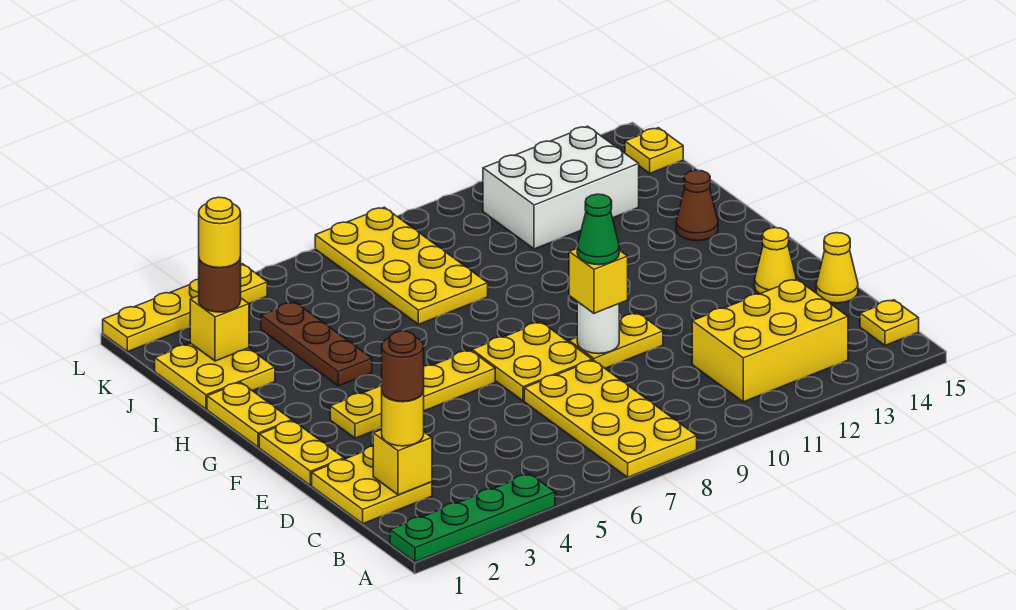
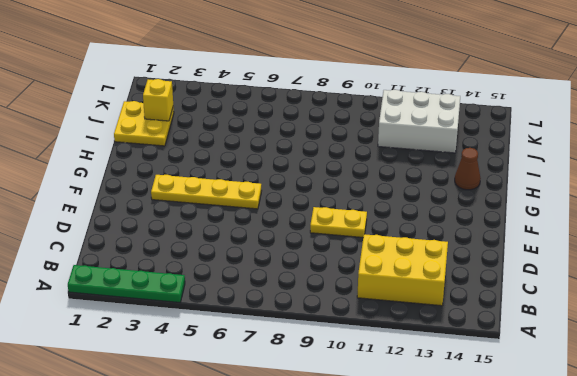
none -> yellow 2x4 plate [524,360,697,477]
none -> yellow 1x1 plate [860,300,919,346]
none -> yellow 2x2 plate [312,446,432,524]

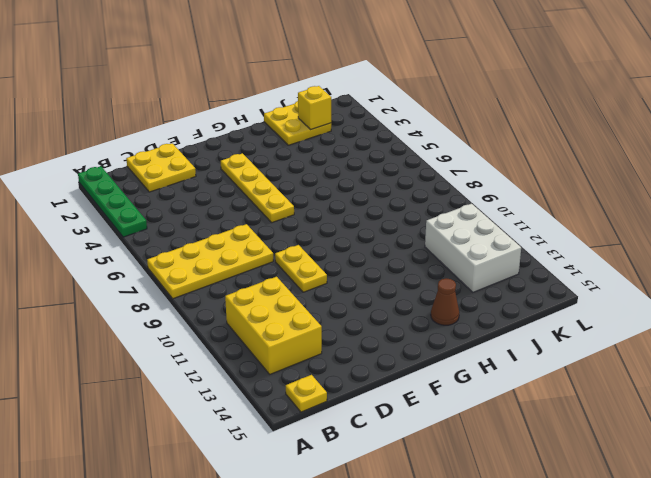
none -> yellow 1x1 cone [816,233,858,303]
none -> yellow 1x2 plate [259,421,344,486]
none -> yellow 2x2 plate [472,322,592,401]

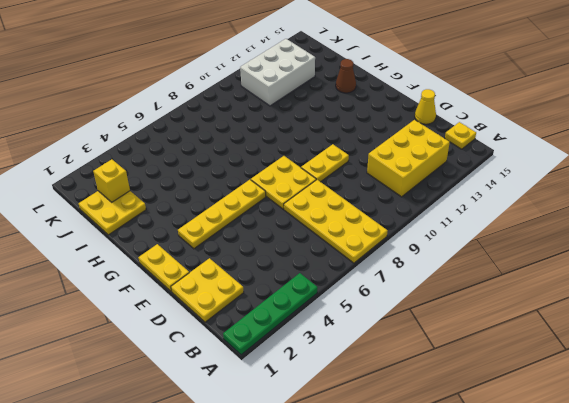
none -> yellow 1x1 cone [755,228,796,294]
none -> yellow 1x2 plate [207,383,292,447]
none -> brown 1x3 plate [261,302,372,386]

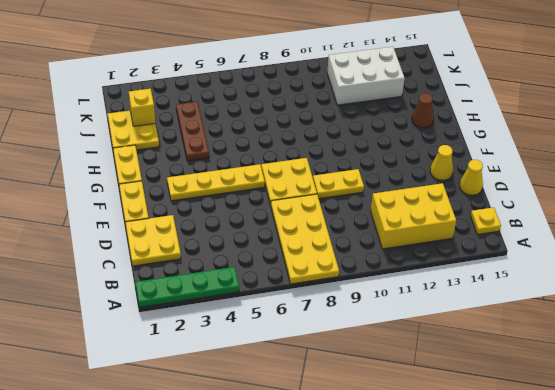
none -> yellow 2x4 plate [315,207,488,325]
none -> yellow 1x1 plate [625,128,683,173]
none -> yellow 1x4 plate [103,264,267,352]

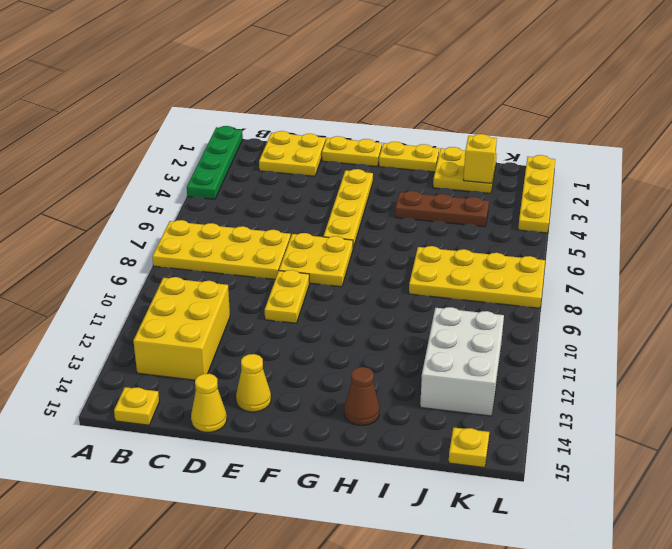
none -> yellow 1x1 brick [373,429,432,495]
none -> white 1x1 round brick [577,302,619,354]
none -> yellow 1x1 round brick [382,391,424,446]

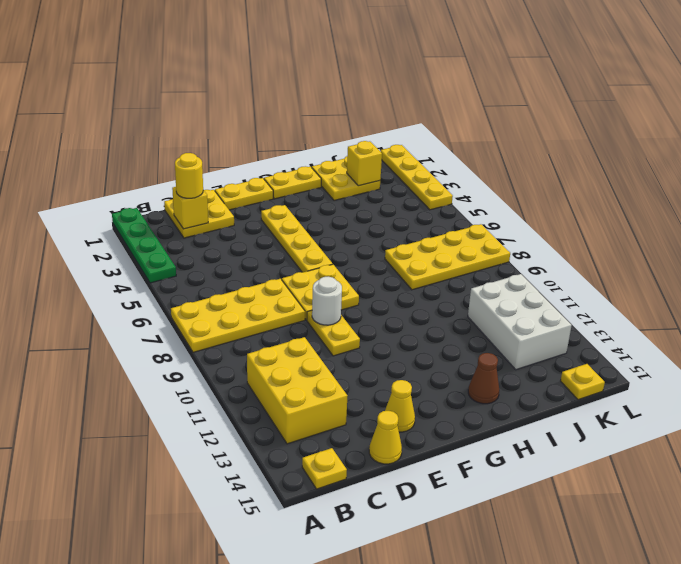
none -> brown 1x3 plate [261,302,372,386]
none -> yellow 1x1 brick [569,248,628,313]
none -> brown 1x1 round brick [199,257,241,312]

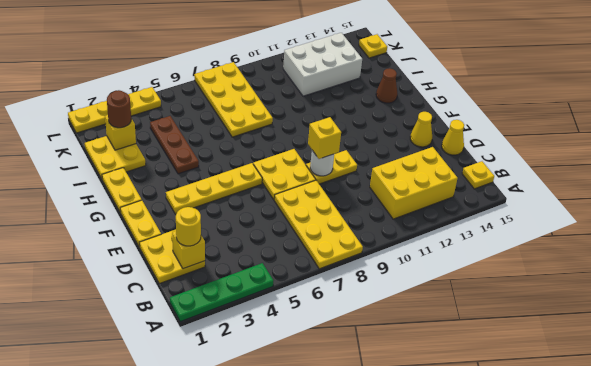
none -> brown 1x1 round brick [382,331,424,401]
none -> green 1x1 cone [577,194,619,265]
none -> yellow 1x1 round brick [199,197,241,268]

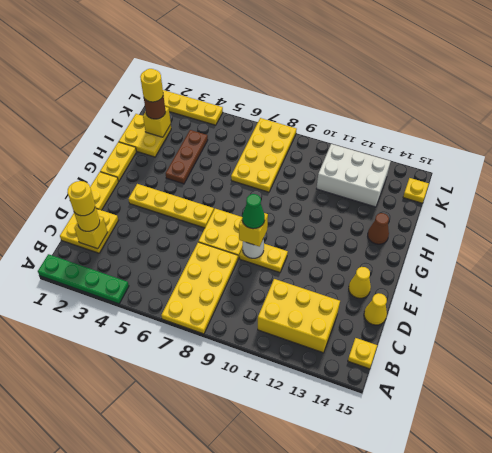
yellow 1x1 round brick [67,181,95,216] -> brown 1x1 round brick [382,331,424,401]

